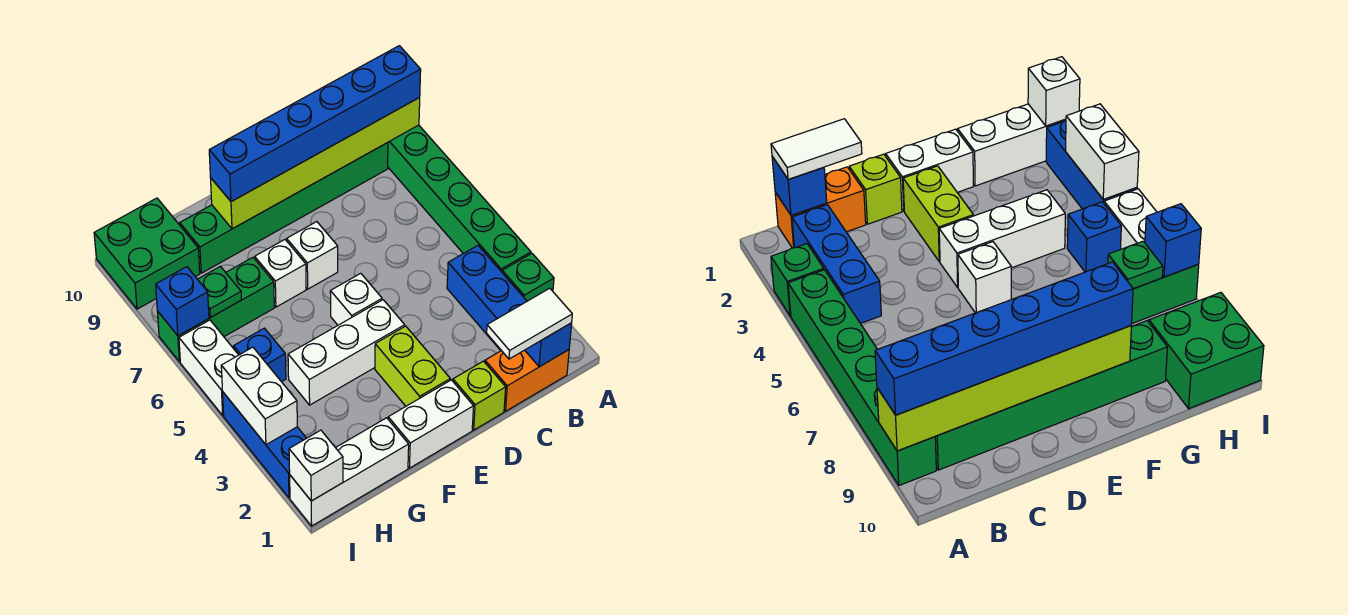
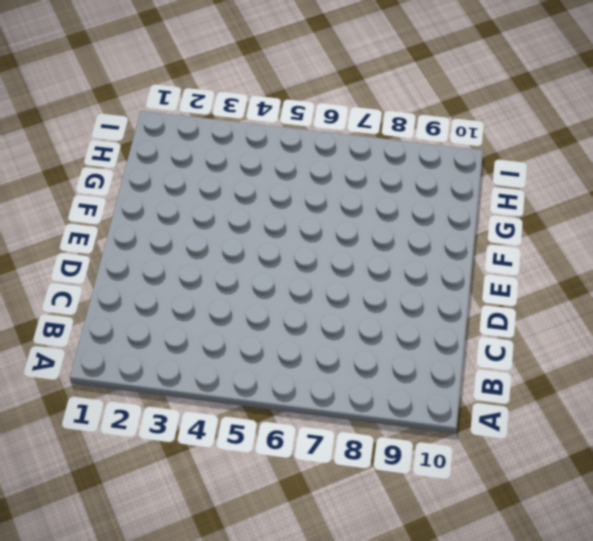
none -> green 1x1 brick [502,254,554,301]
none -> green 1x6 brick [388,125,531,272]
none -> orange 1x2 brick [485,350,569,411]

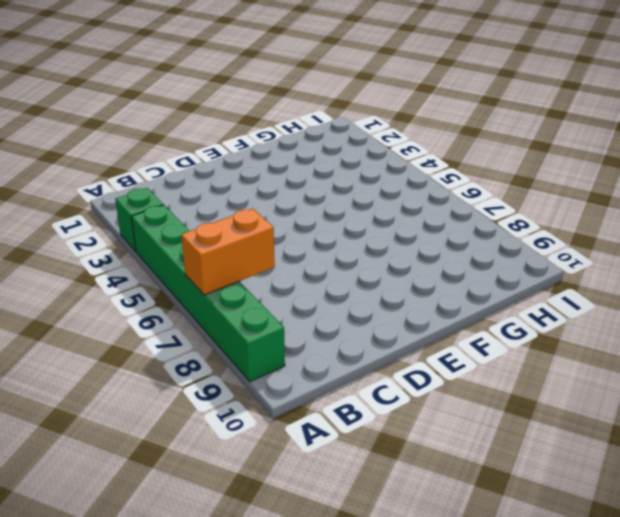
orange 1x2 brick [181,209,275,295] -> orange 1x2 brick moved to [485,350,569,411]
none -> blue 1x3 brick [447,246,527,350]
none -> green 1x6 brick [180,143,388,273]
none -> lime 1x1 brick [453,361,506,430]

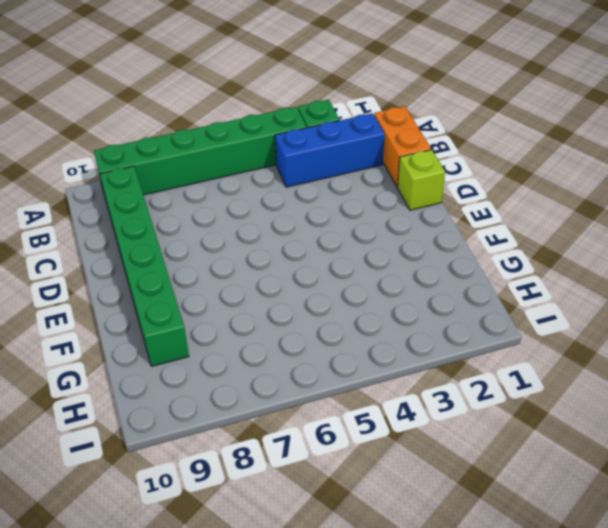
none -> white 1x2 brick [388,380,474,468]
none -> lime 1x2 brick [375,326,450,406]
none -> white 1x3 brick [288,300,405,405]

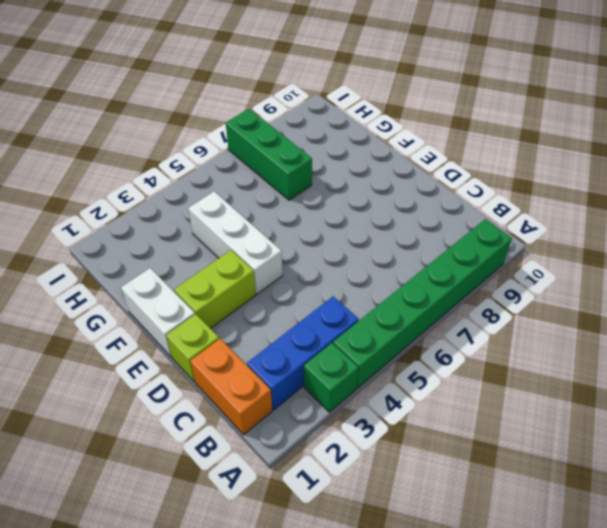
none -> green 1x6 brick [180,143,388,273]
none -> white 1x1 brick [330,273,382,325]
none -> white 1x1 brick [287,222,338,289]

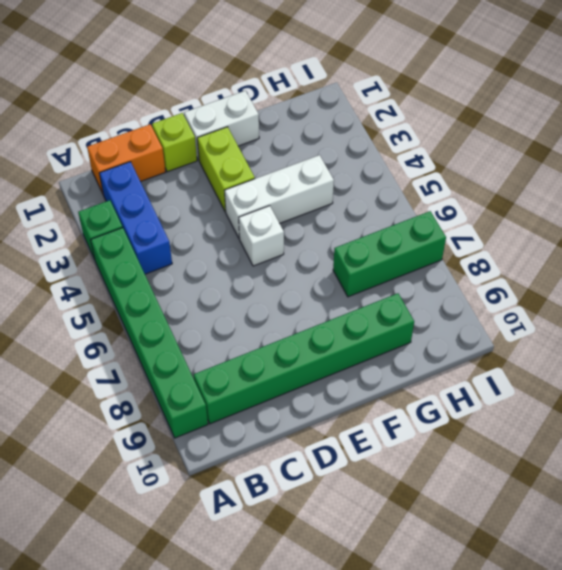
none -> white 1x1 brick [287,222,338,289]
none -> white 1x1 brick [255,240,306,307]
none -> white 1x3 brick [290,418,409,526]

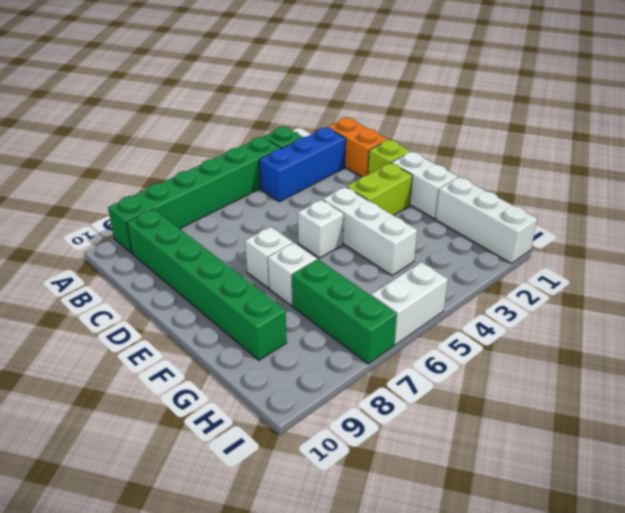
none -> blue 1x1 brick [233,328,286,382]
none -> green 2x2 brick [94,198,200,309]
none -> blue 1x3 brick [223,392,306,498]

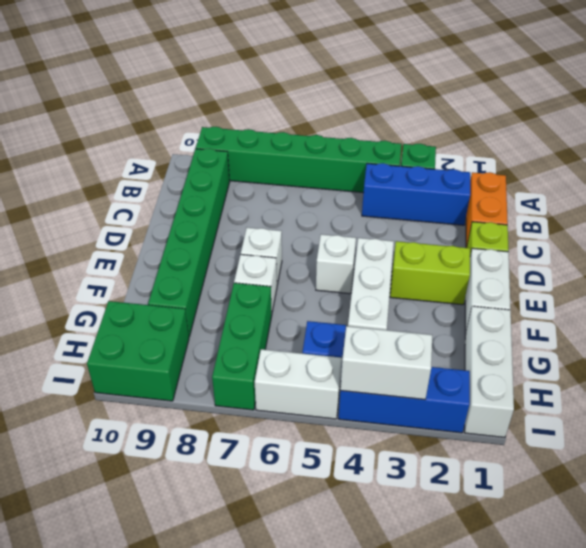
none -> lime 1x6 brick [211,98,420,229]
none -> blue 1x1 brick [525,323,572,367]
none -> green 1x1 plate [198,266,241,317]

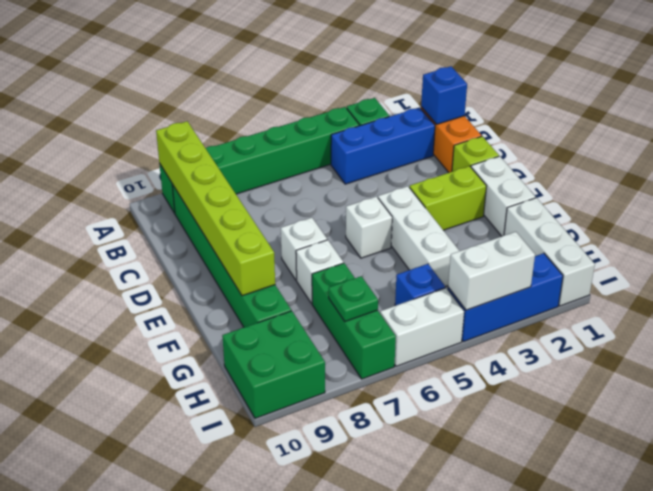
none -> white 1x1 brick [289,430,343,501]
none -> blue 1x1 brick [156,267,209,336]
none -> blue 1x6 brick [209,46,421,202]

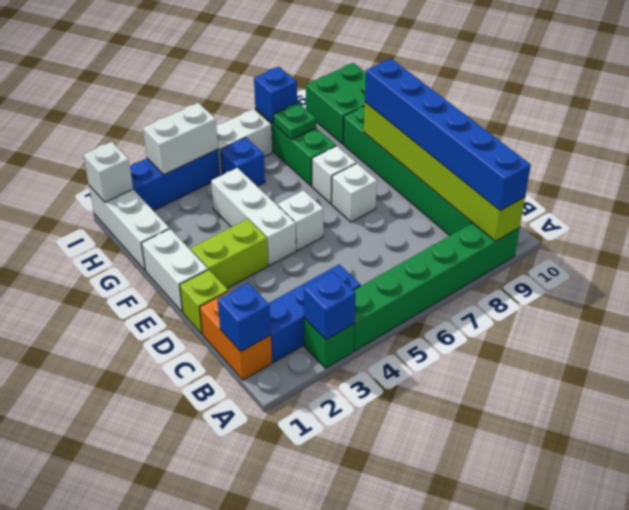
blue 1x1 brick [304,272,356,340] -> none
none -> white 1x2 tile [487,288,572,359]

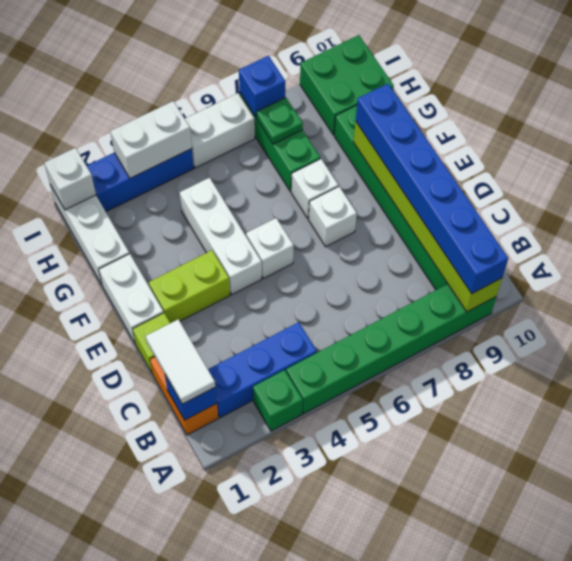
none -> blue 1x1 brick [233,328,286,382]

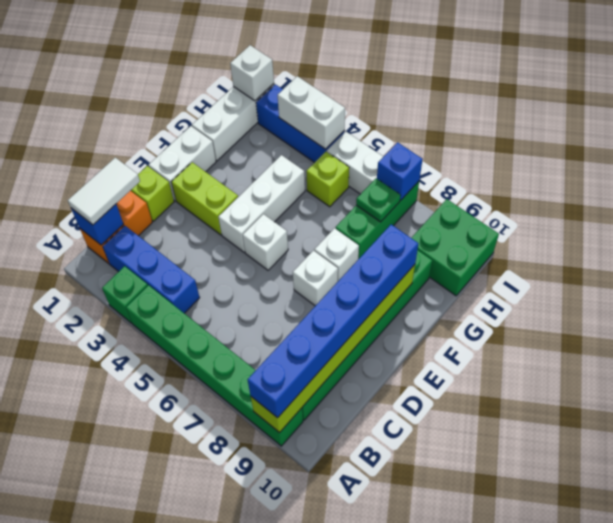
lime 1x1 brick [306,152,349,207] -> blue 1x1 brick [233,328,286,382]

